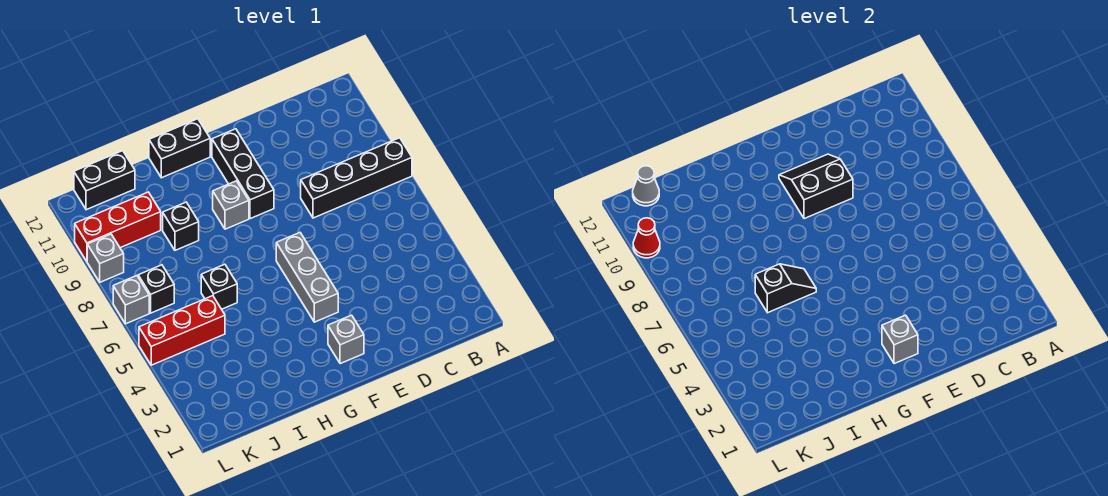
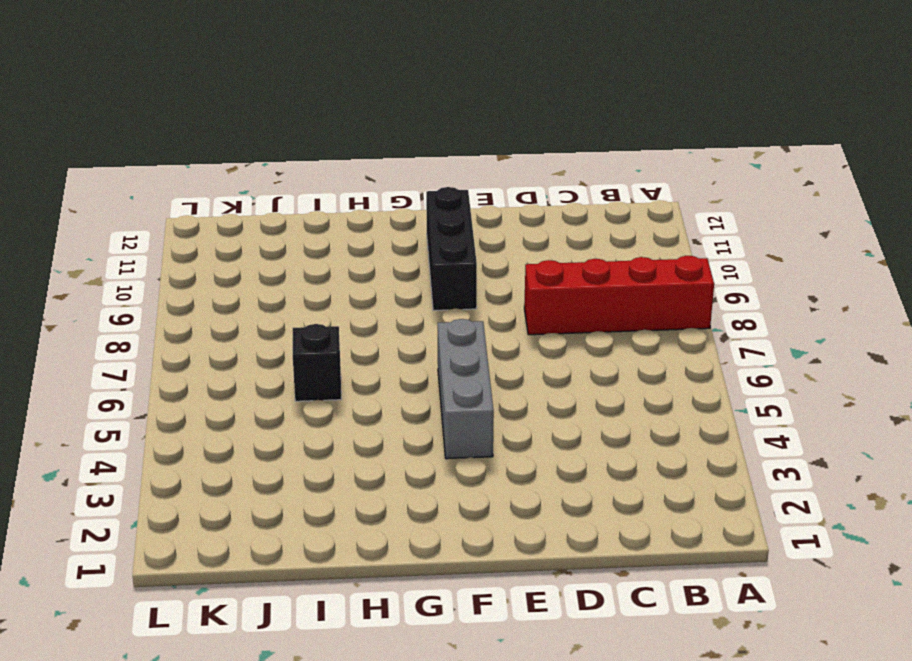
red 1x4 brick [524,256,714,335] -> black 1x4 brick [301,138,412,218]
none -> grey 1x1 brick [328,315,364,364]
none -> grey 1x1 brick [213,181,249,229]
none -> black 1x2 brick [149,119,210,178]

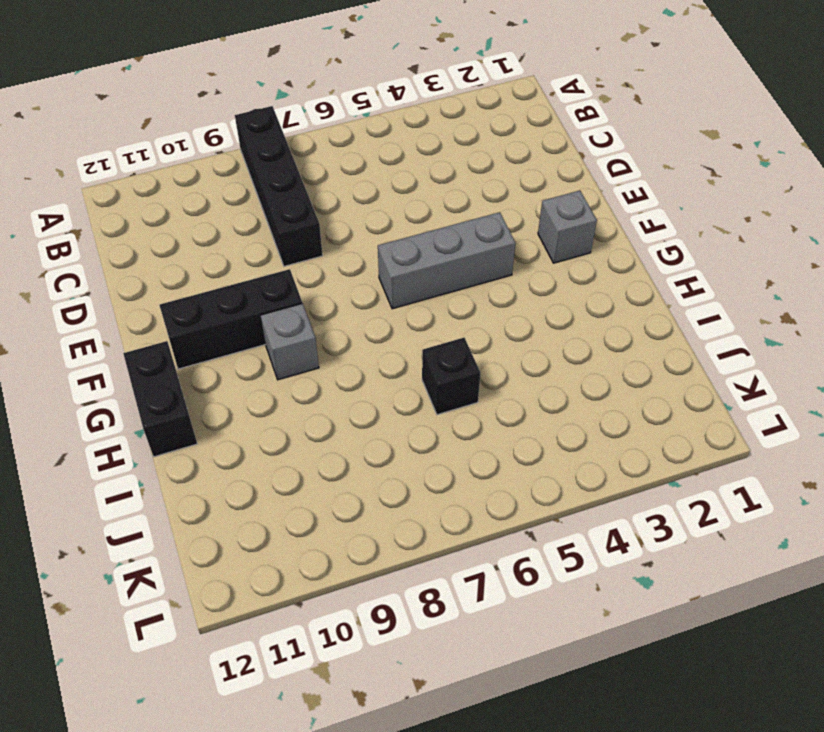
none -> black 1x1 brick [163,202,199,250]
none -> red 1x3 brick [139,296,225,365]
none -> red 1x3 brick [75,192,161,261]

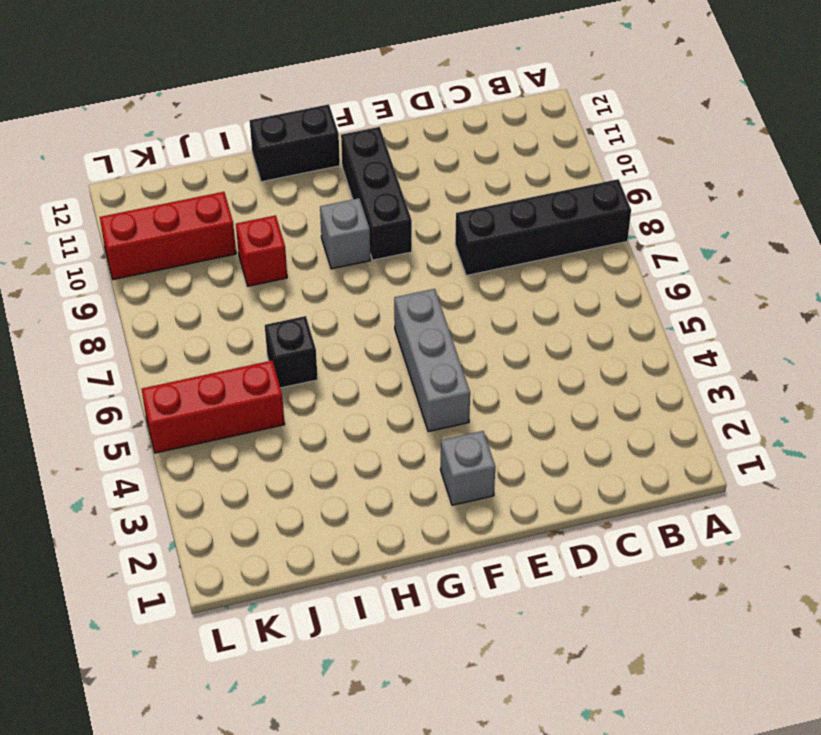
red 1x1 brick [236,215,287,286] -> black 1x1 brick [163,202,199,250]
none -> black 1x2 brick [74,151,135,210]
none -> black 1x1 brick [138,265,174,313]
none -> grey 1x1 brick [113,276,149,324]

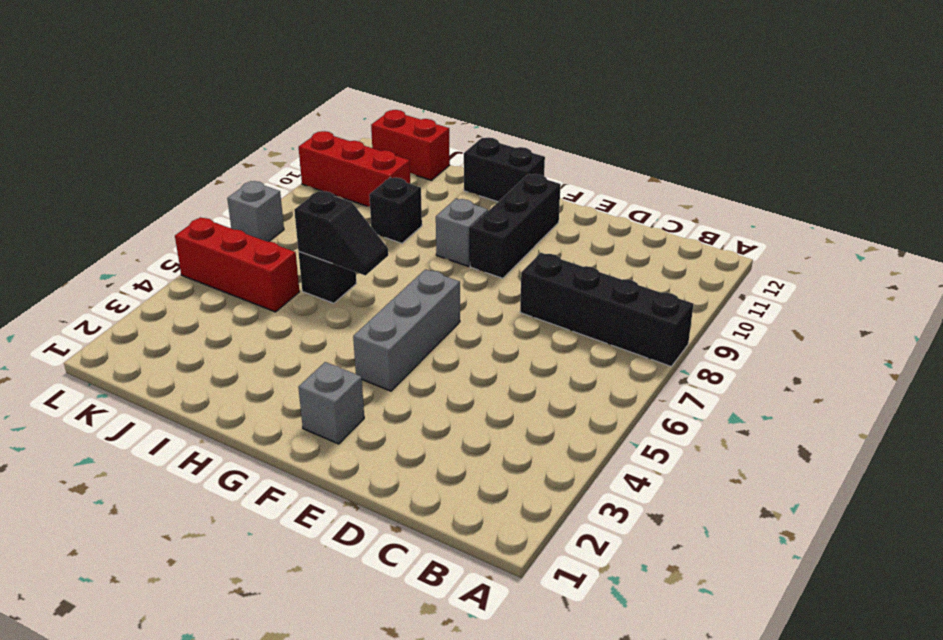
red 1x2 brick [371,110,450,180] -> black 1x2 brick [74,151,135,210]
none -> black 1x1 brick [138,265,174,313]
none -> grey 1x1 brick [87,234,124,282]
none -> black 2x2 slope [779,154,853,219]

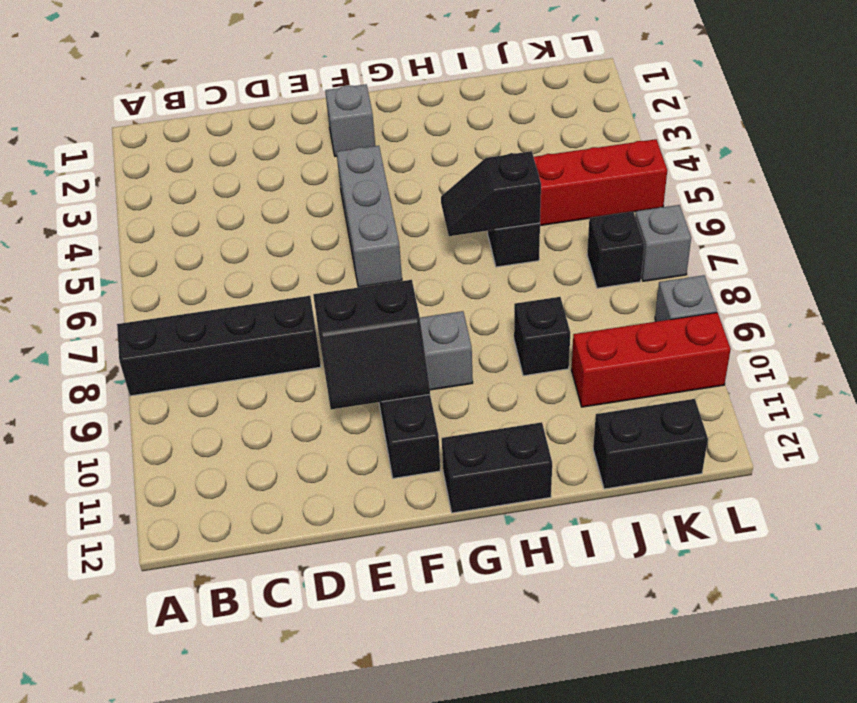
none -> grey 1x1 brick [882,315,918,364]
none -> grey 1x1 cone [633,166,659,206]
none -> red 1x1 cone [633,218,660,258]

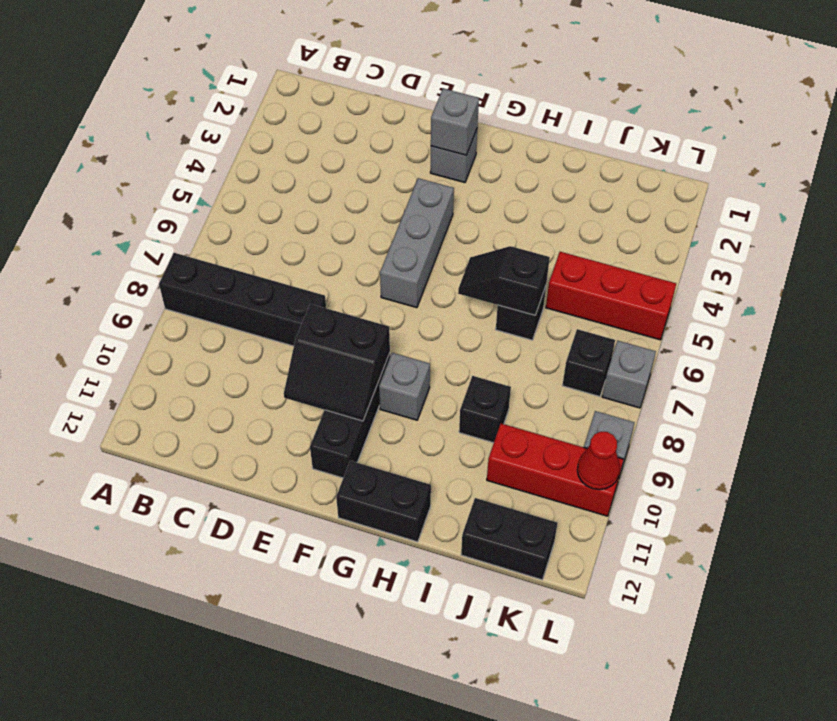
none -> grey 1x1 cone [633,166,659,206]

